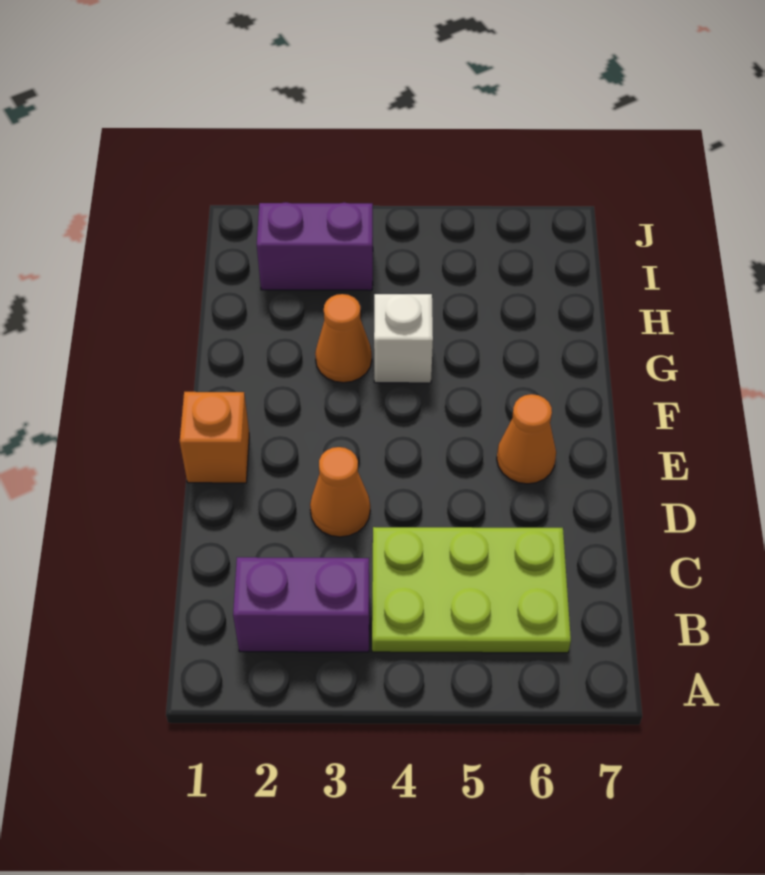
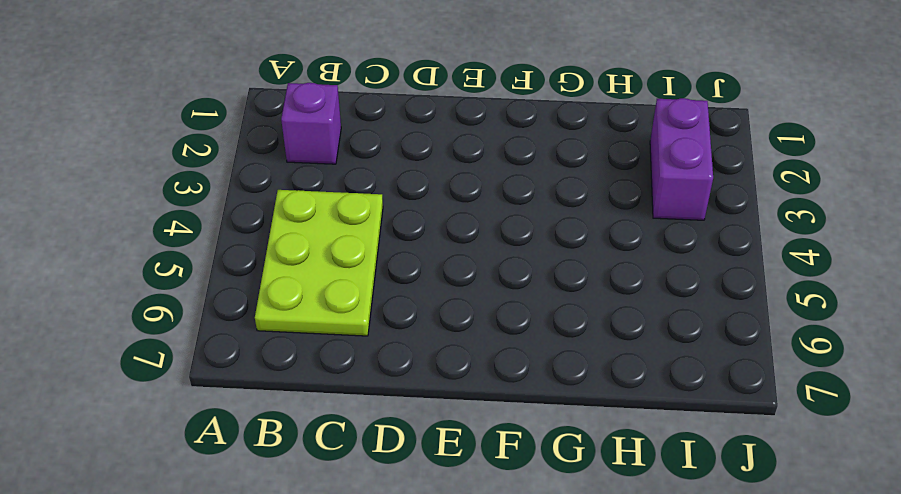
purple 1x1 brick [281,83,341,164] -> purple 1x2 brick [233,557,369,652]
none -> orange 1x1 cone [310,447,370,537]
none -> orange 1x1 brick [180,392,249,483]

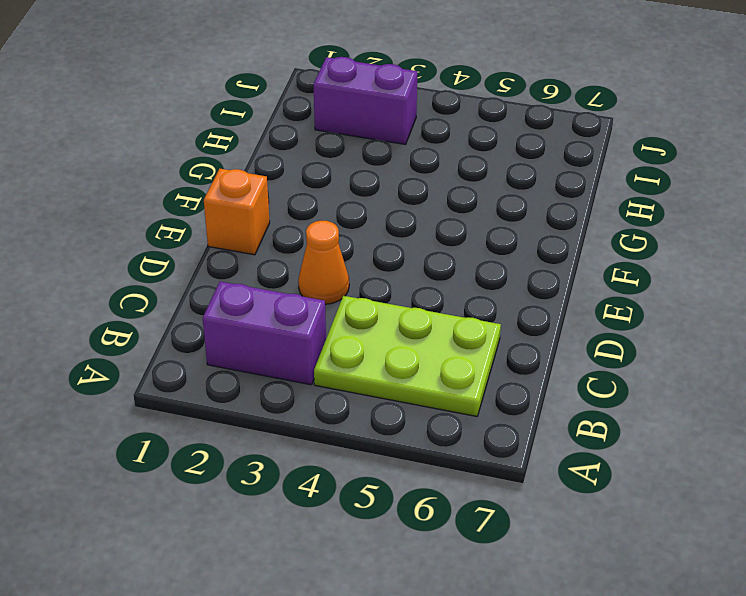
none -> orange 1x1 cone [497,394,556,484]
none -> orange 1x1 cone [315,294,372,383]

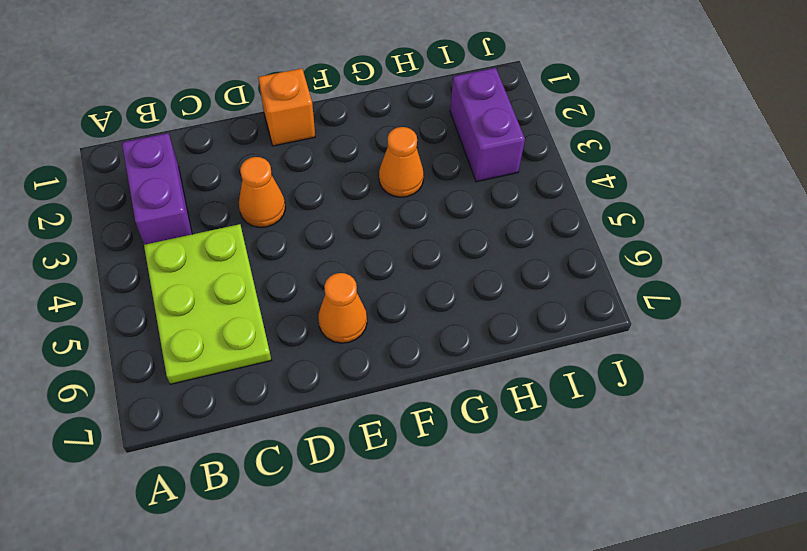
none -> white 1x1 brick [374,294,433,383]

